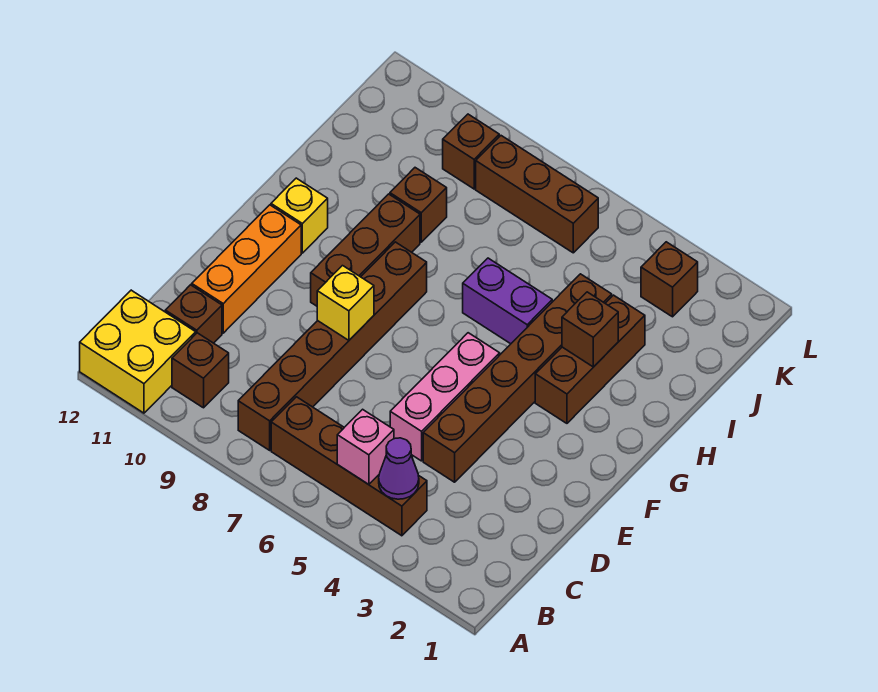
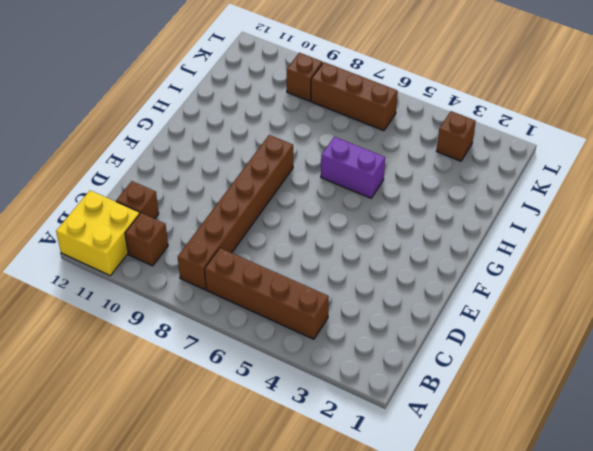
none -> brown 1x6 brick [423,274,612,482]
none -> pink 1x3 brick [390,333,500,461]
none -> orange 1x3 brick [192,205,301,333]

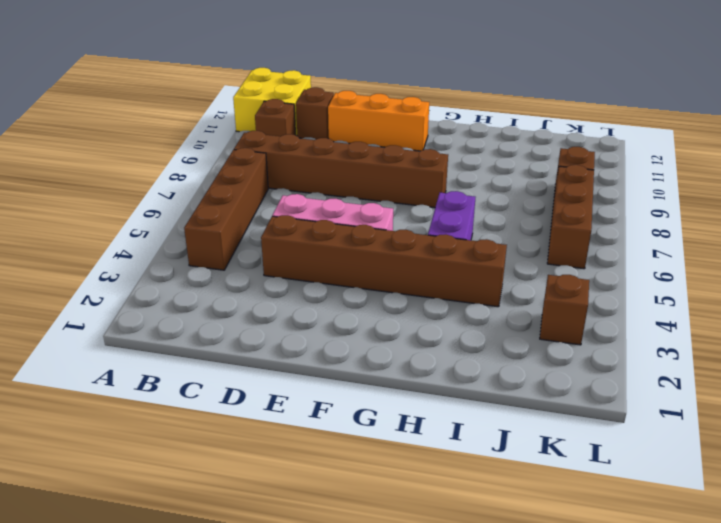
none -> brown 1x3 brick [311,194,420,306]
none -> brown 1x3 brick [535,295,645,423]
none -> yellow 1x1 brick [271,178,328,253]

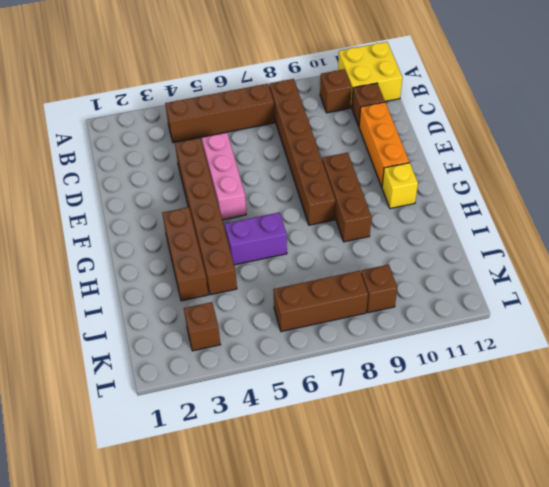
none -> brown 1x1 brick [390,168,447,242]
none -> purple 1x1 cone [379,438,419,499]
none -> pink 1x1 brick [337,409,394,485]

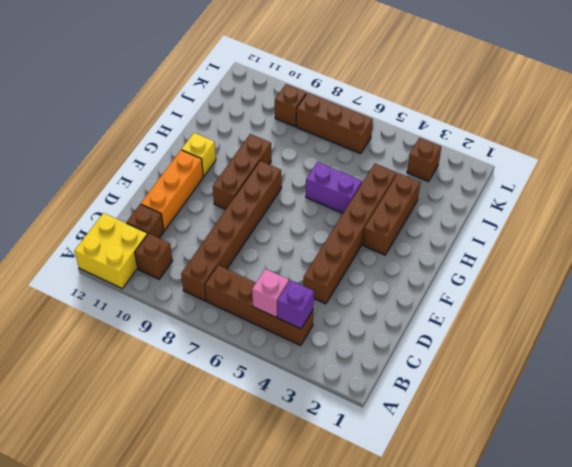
purple 1x1 brick [277,280,314,329] -> purple 1x1 cone [379,438,419,499]
none -> pink 1x3 brick [390,333,500,461]
none -> brown 1x1 brick [390,168,447,242]
none -> yellow 1x1 brick [317,266,374,340]

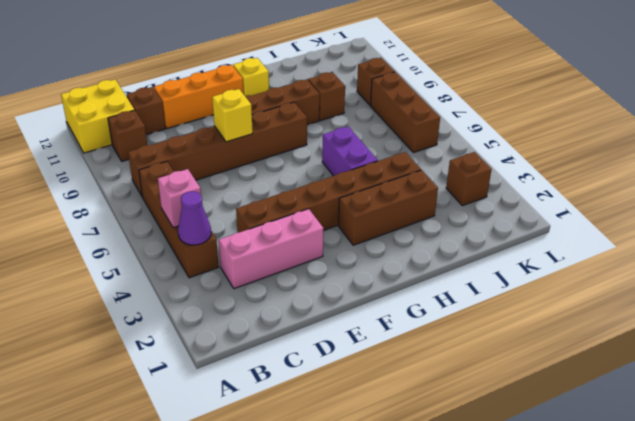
pink 1x3 brick [219,209,324,289] -> pink 1x3 brick moved to [390,333,500,461]
none -> brown 1x1 brick [562,292,618,367]

